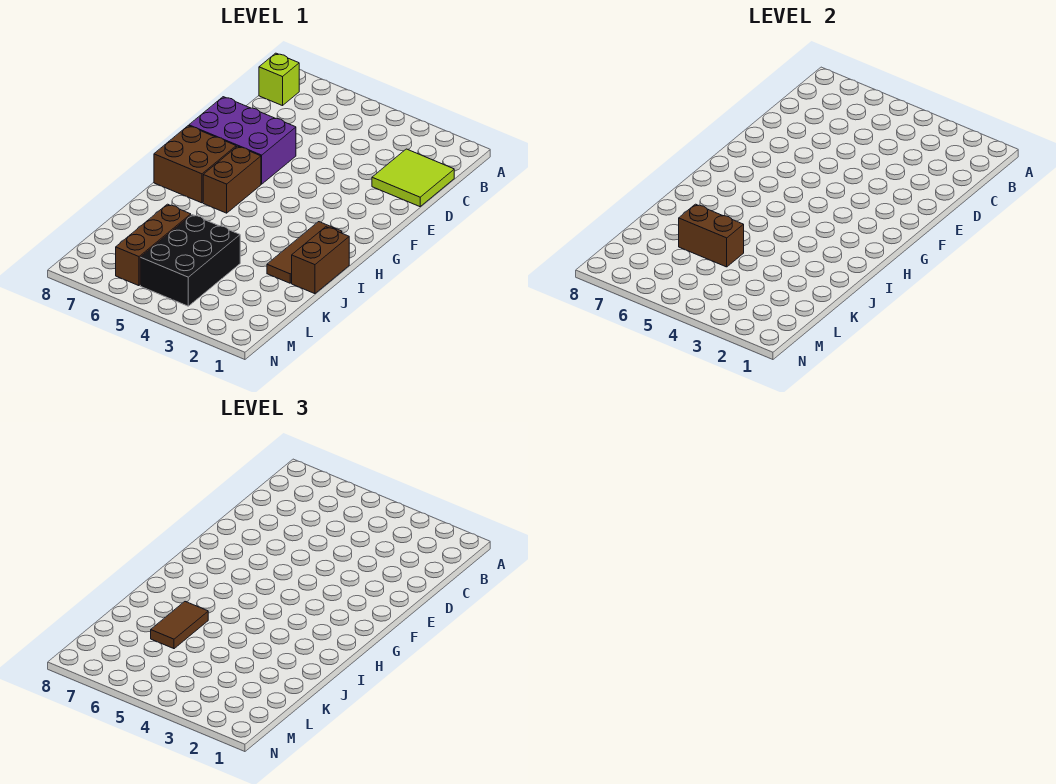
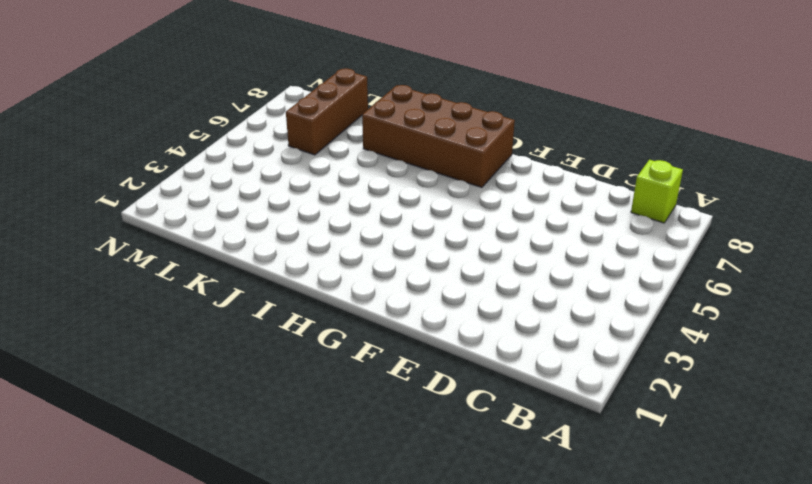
brown 2x4 brick [362,85,515,187] -> brown 2x2 brick [154,126,236,203]
brown 1x3 brick [286,68,368,155] -> brown 1x3 brick turned to [116,204,191,286]
none -> lime 2x2 tile [372,149,454,207]
none -> purple 2x3 brick [189,97,296,184]

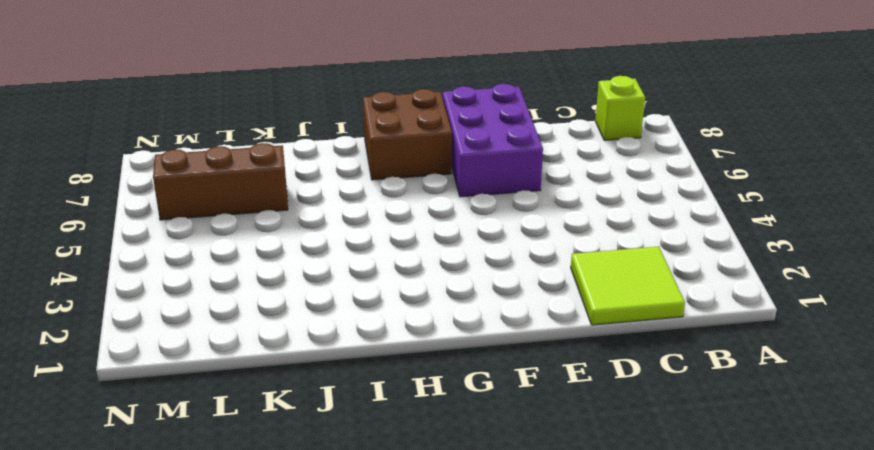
none -> brown 1x2 brick [203,146,261,213]
none -> brown 1x3 tile [267,222,342,283]

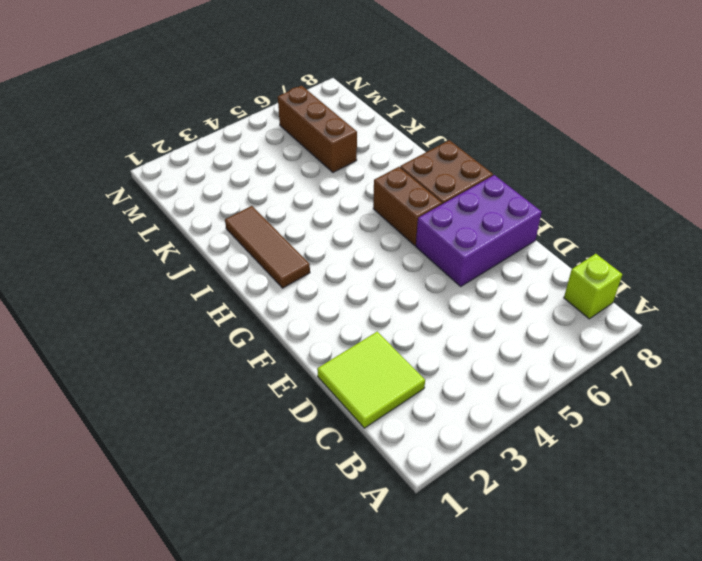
none -> brown 1x2 brick [292,227,349,294]
none -> black 2x3 brick [140,215,240,306]

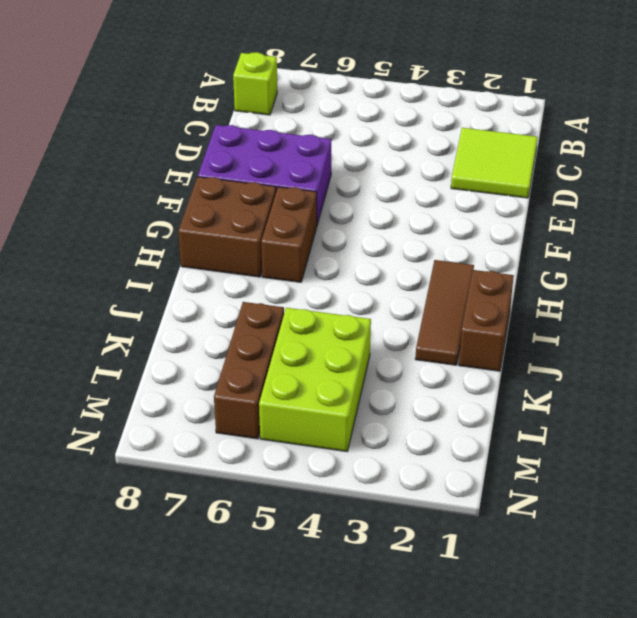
lime 2x3 brick [259,308,371,452] -> black 2x3 brick [140,215,240,306]
none -> brown 1x2 brick [679,204,744,267]
none -> brown 1x2 tile [151,602,208,649]

